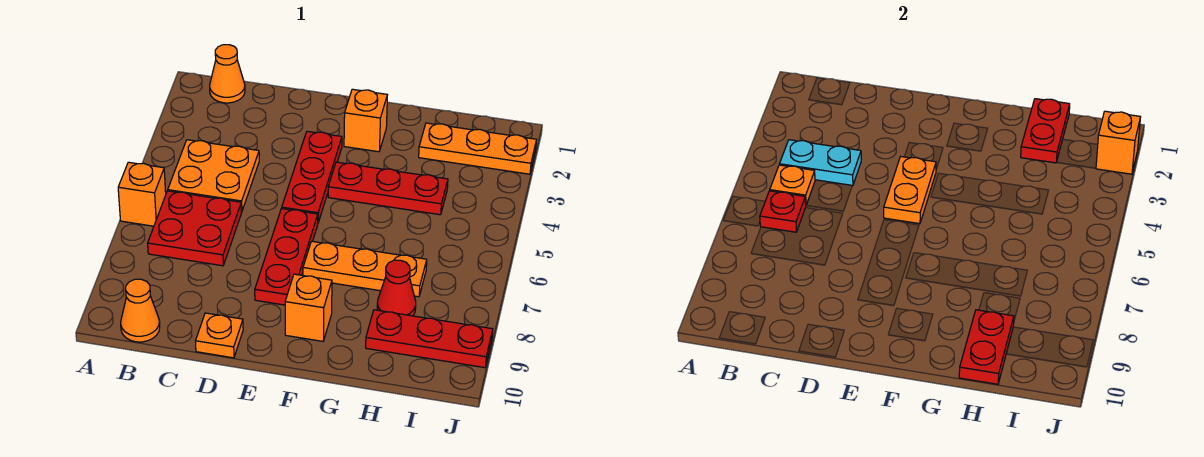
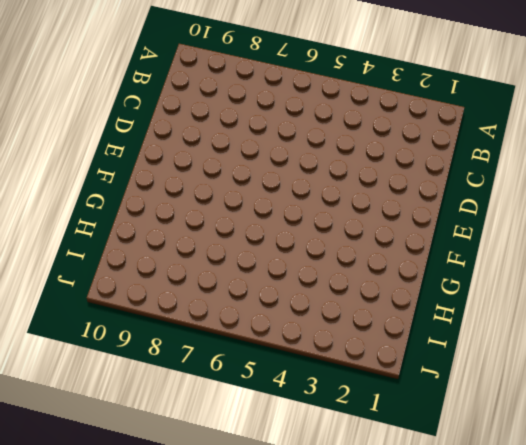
none -> orange 1x1 brick [118,162,166,226]
none -> orange 1x1 cone [210,45,245,103]
none -> orange 2x2 plate [168,140,259,212]

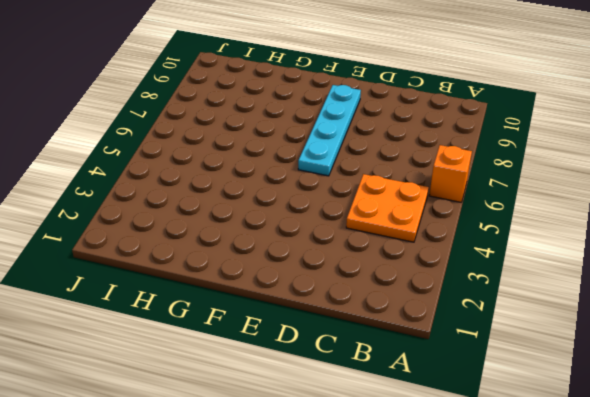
cyan 1x4 plate [298,85,361,176] -> red 1x3 plate [255,208,318,305]
none -> orange 1x1 cone [210,45,245,103]
none -> red 2x2 plate [148,191,242,266]
none -> orange 1x1 cone [121,279,160,342]

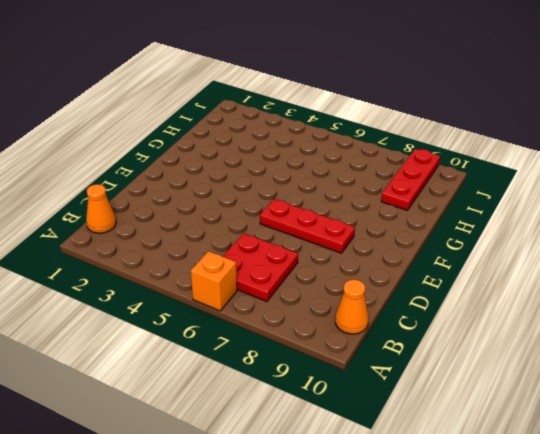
none -> orange 2x2 plate [168,140,259,212]
none -> orange 1x1 plate [196,313,243,358]
none -> red 1x3 plate [282,131,342,223]

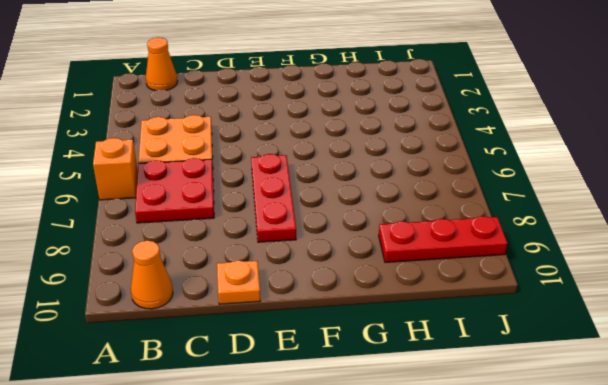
none -> red 1x3 plate [282,131,342,223]
none -> orange 1x1 brick [344,89,387,152]
none -> red 1x3 plate [328,162,448,215]

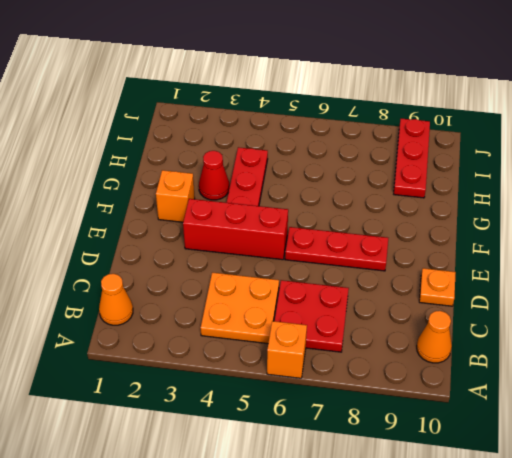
red 1x3 brick [183,199,288,260] -> red 1x3 plate [282,131,342,223]
red 1x1 cone [199,151,229,200] -> red 1x1 cone moved to [377,260,416,316]
none -> orange 1x3 plate [303,241,427,297]
none -> orange 1x1 brick [285,274,332,341]
none -> orange 1x3 plate [419,123,536,174]

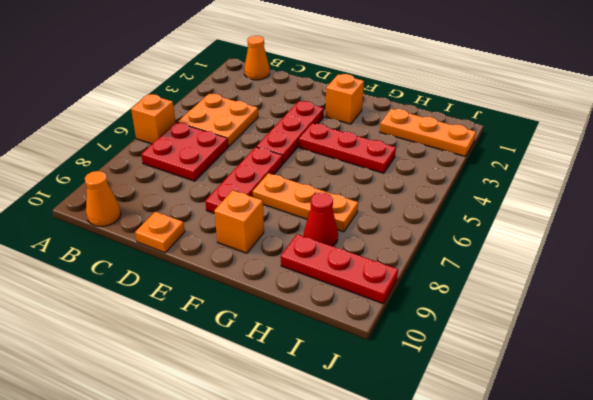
none -> cyan 1x2 plate [780,140,861,186]
none -> orange 1x1 plate [770,165,815,206]
none -> red 1x1 plate [760,191,806,232]

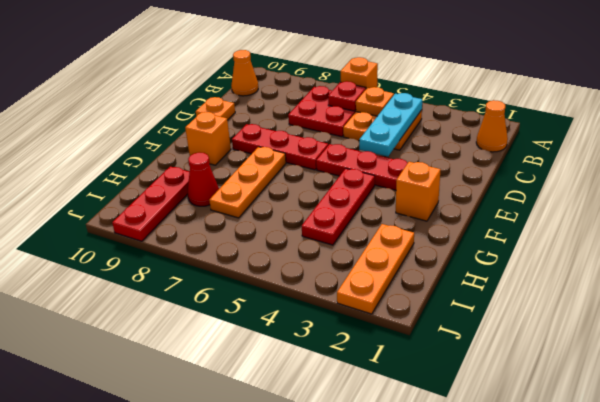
cyan 1x3 plate [359,93,422,156] -> cyan 1x2 plate [780,140,861,186]
none -> orange 1x2 plate [884,157,936,224]
none -> red 1x2 plate [1021,99,1070,163]
none -> red 1x2 plate [959,310,1014,384]

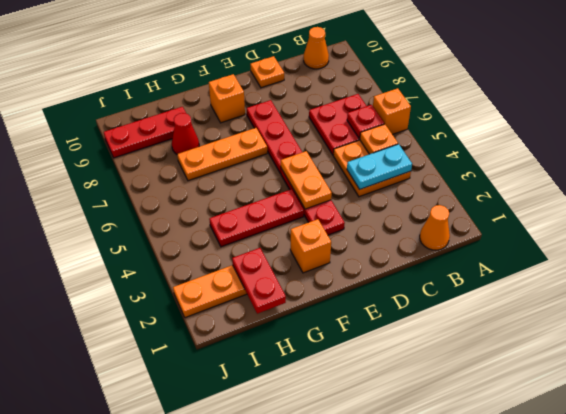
none -> red 1x2 plate [959,310,1014,384]
none -> orange 1x1 brick [1096,111,1140,174]

